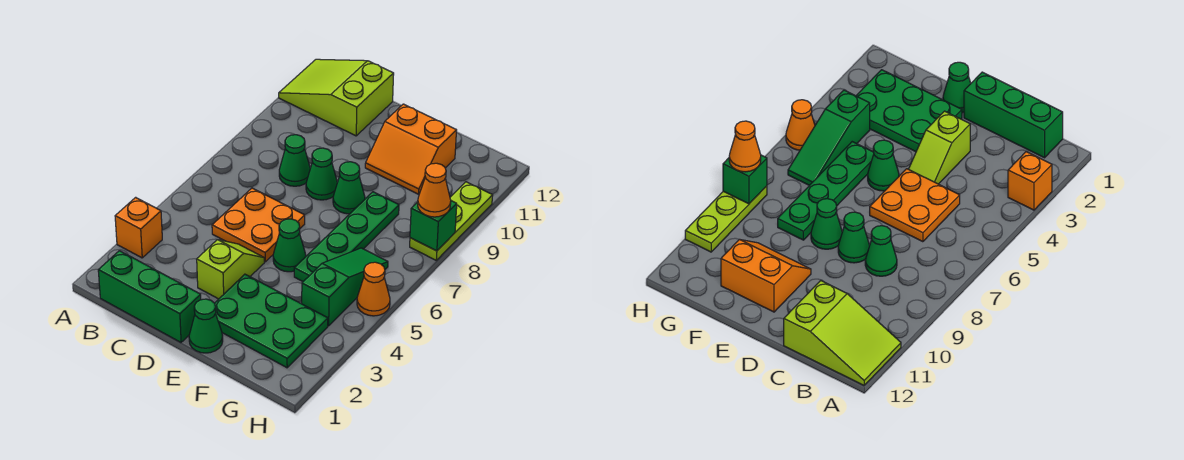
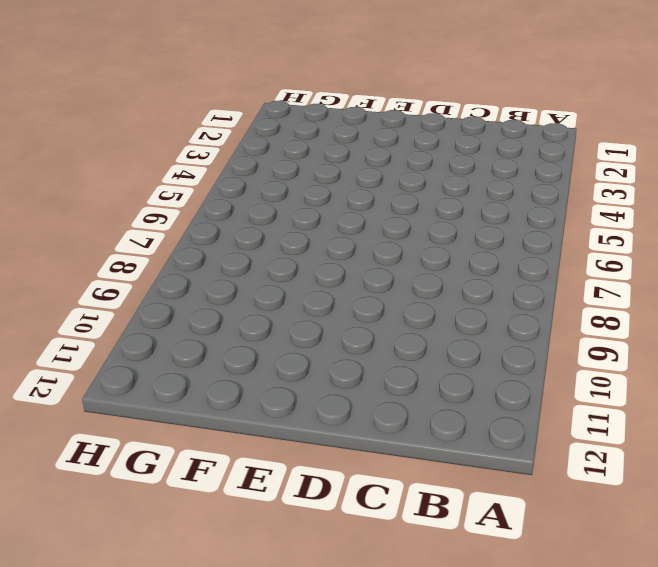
none -> orange 1x1 brick [115,197,162,258]
none -> lime 2x3 slope [279,59,394,136]
none -> green 1x3 brick [98,251,201,342]

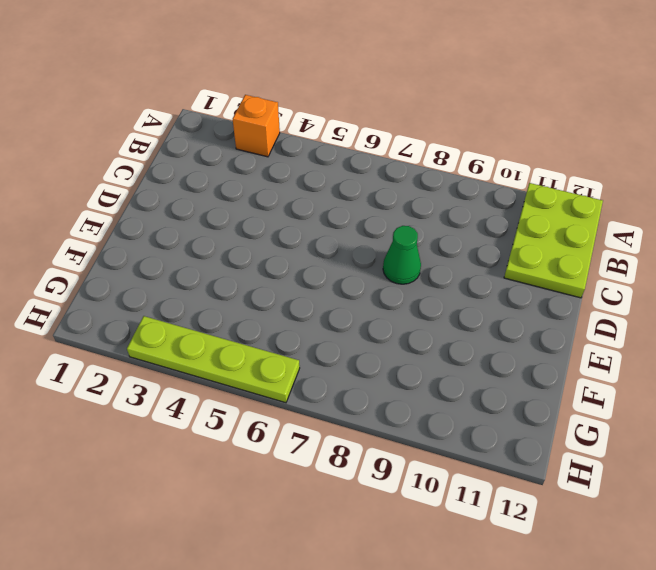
lime 2x3 plate [504,183,603,298] -> lime 2x3 slope [279,59,394,136]
lime 1x4 plate [127,316,300,403] -> orange 1x1 cone [357,262,390,316]
none -> green 1x3 brick [98,251,201,342]
none -> orange 2x2 plate [212,188,305,262]
none -> green 1x1 cone [279,135,310,186]

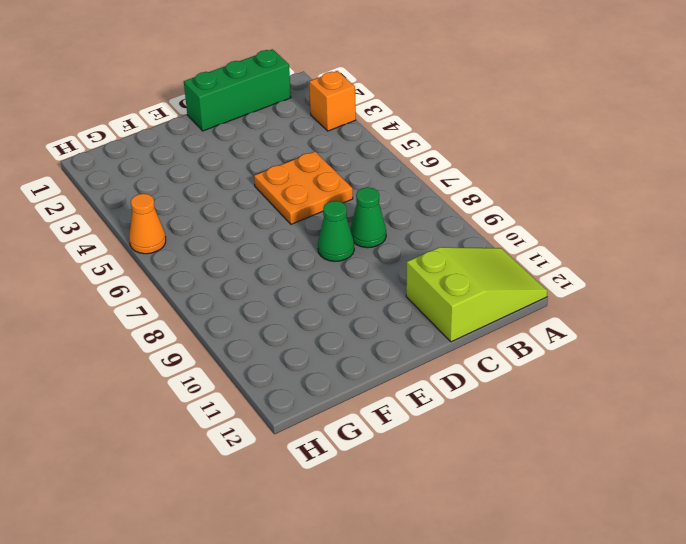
none -> lime 1x2 slope [197,240,264,299]
none -> green 1x1 cone [189,299,223,353]
none -> green 2x3 plate [215,274,328,368]

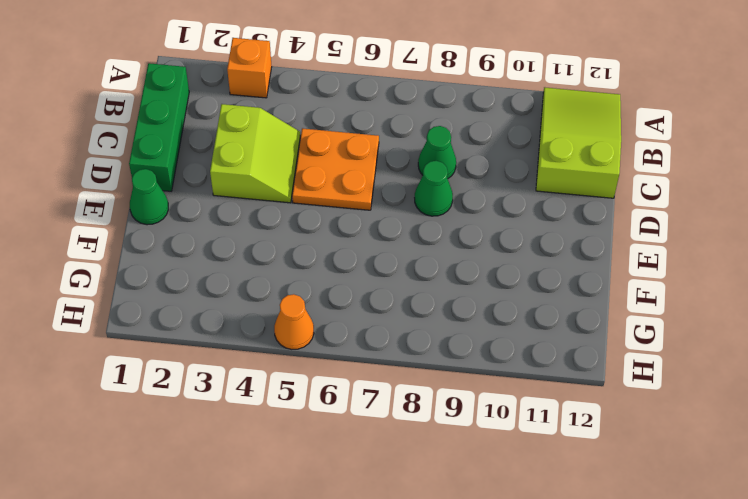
lime 2x2 slope [210,104,300,203] -> lime 1x2 slope [197,240,264,299]
none -> green 2x3 plate [215,274,328,368]
none -> green 1x1 cone [273,219,306,272]
none -> green 1x1 cone [333,162,365,214]

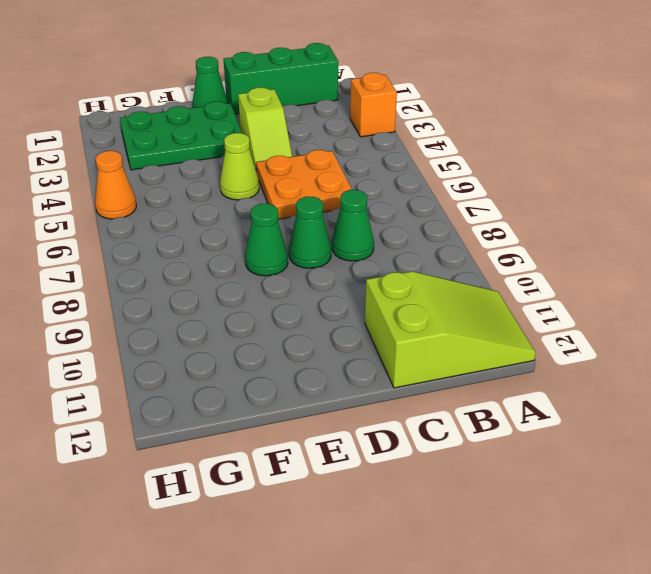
lime 1x1 cone [220,133,259,200] -> green 1x1 cone [273,219,306,272]
none -> orange 2x2 slope [365,104,457,194]
none -> green 1x4 plate [294,192,399,281]
none -> green 1x3 slope [302,248,388,326]

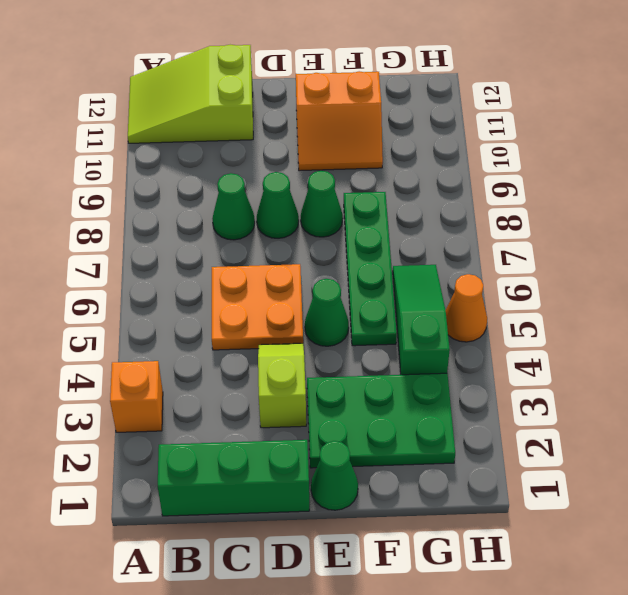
none -> lime 1x3 plate [410,182,493,260]
none -> green 1x1 brick [410,201,457,251]
none -> orange 1x1 cone [418,163,451,217]

